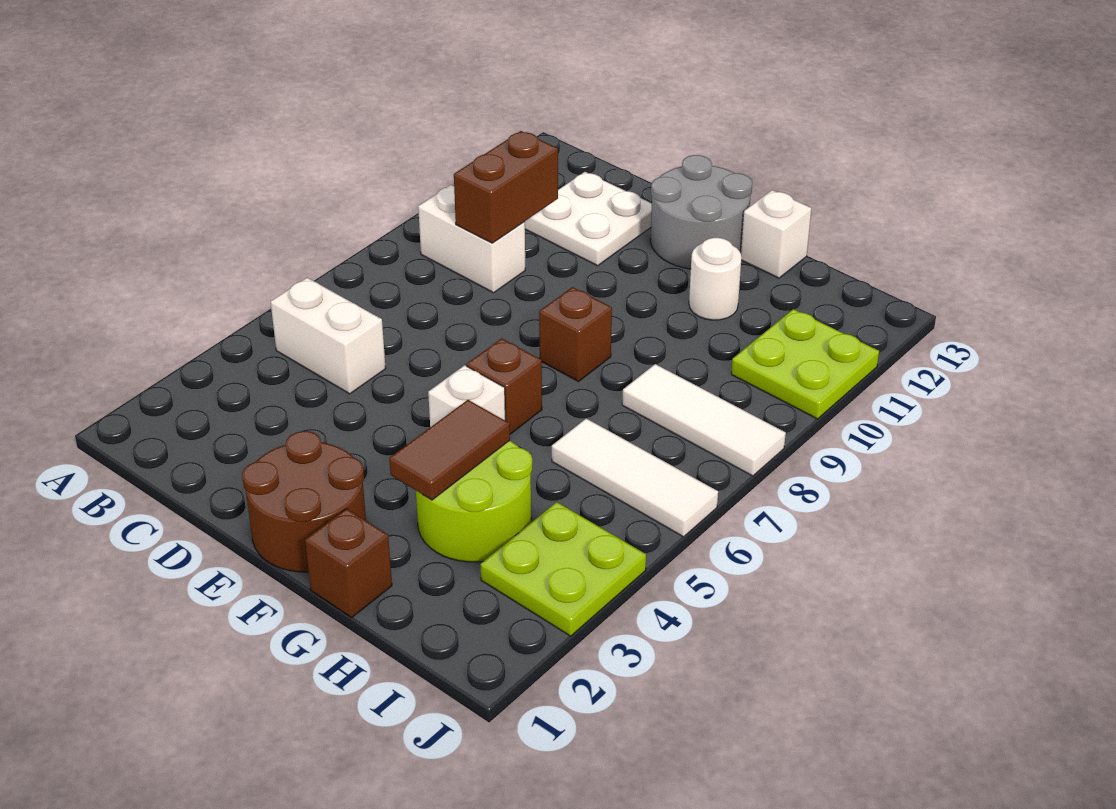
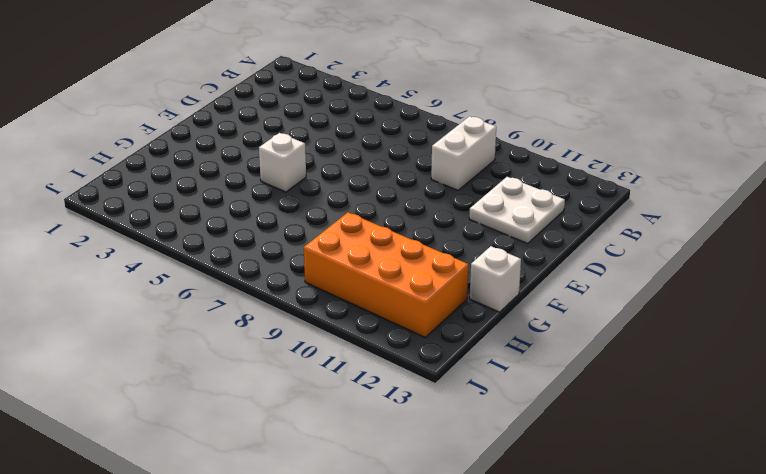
orange 2x4 brick [304,213,468,337] -> lime 2x2 plate [731,309,879,419]
none -> white 1x2 brick [271,278,386,394]
none -> brown 2x2 round brick [242,431,366,572]
none -> grey 2x2 round brick [651,155,752,269]

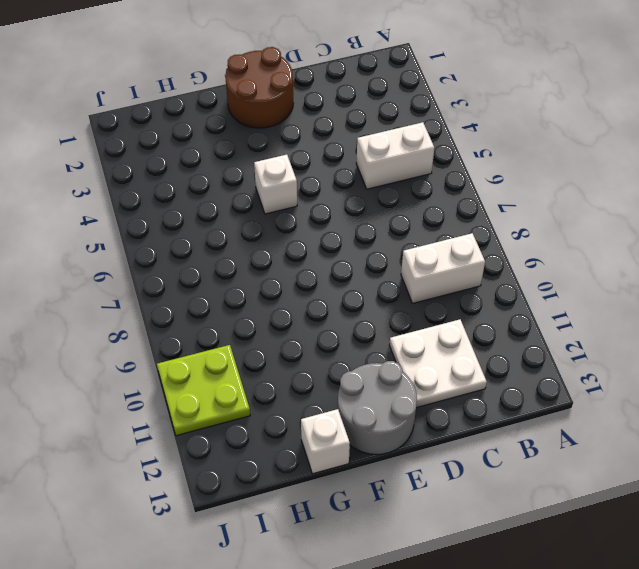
none -> brown 1x1 brick [466,338,542,434]
none -> brown 1x1 brick [539,287,612,382]
none -> brown 1x1 brick [305,509,392,617]

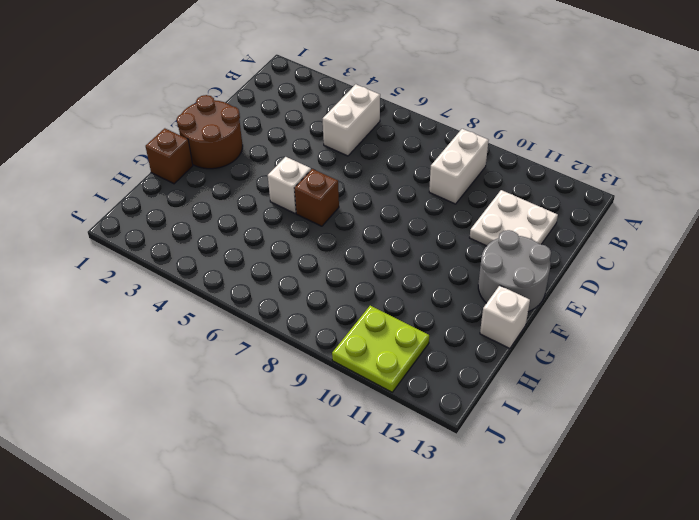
none -> brown 1x1 brick [539,287,612,382]
none -> lime 2x2 round brick [416,441,532,562]
none -> white 1x1 round brick [689,238,742,320]

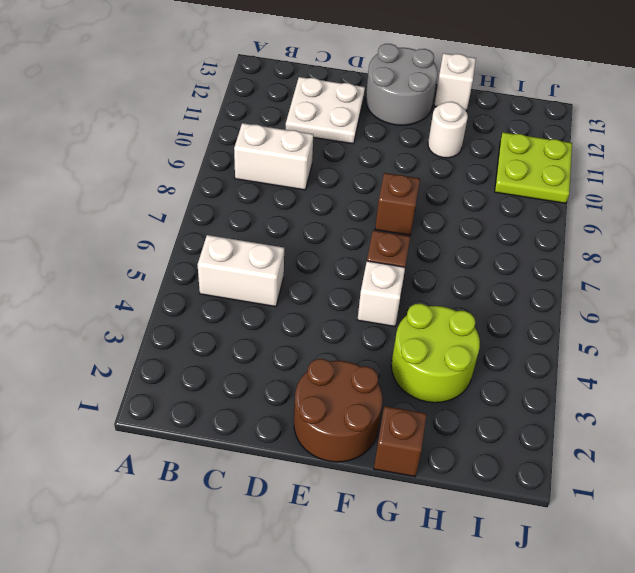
none -> white 1x3 tile [552,418,718,537]
none -> white 1x3 tile [622,364,786,476]
none -> lime 2x2 plate [480,502,646,636]

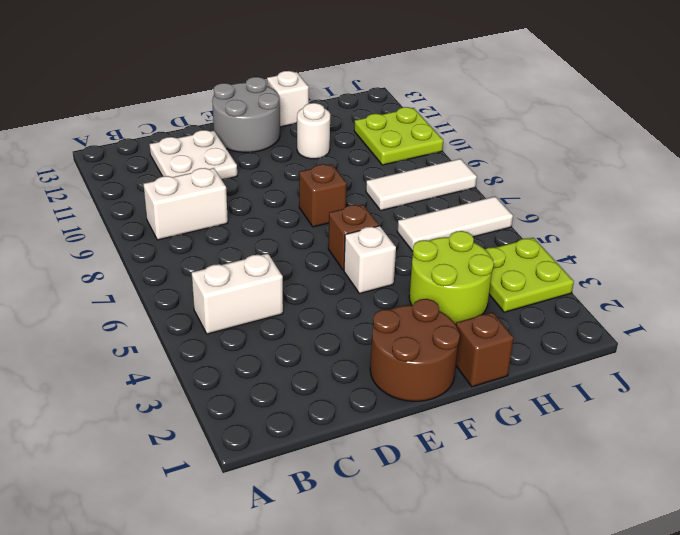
none -> brown 1x2 brick [454,131,558,243]
none -> brown 1x2 tile [389,400,510,500]

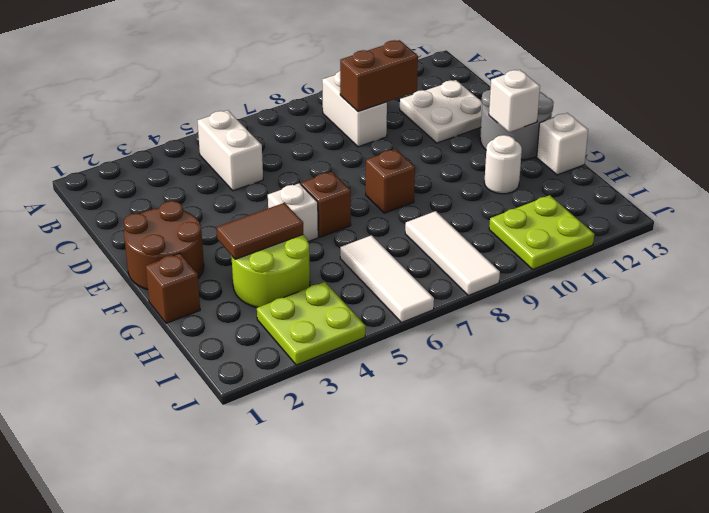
white 1x1 brick [489,70,540,132] -> none

